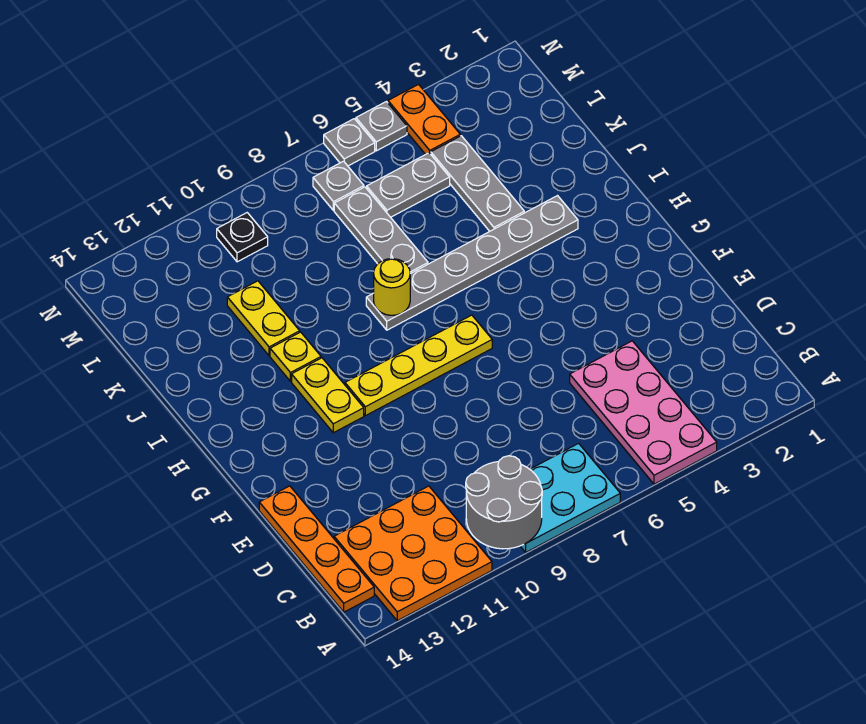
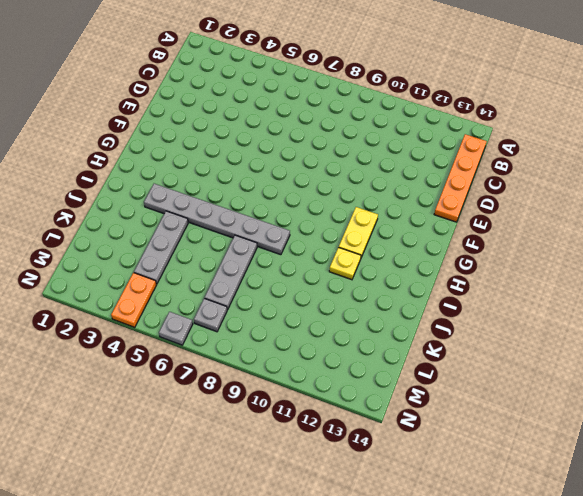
none -> pink 2x4 plate [570,341,717,484]
none -> cyan 2x3 plate [520,443,620,552]
none -> orange 3x3 plate [334,486,492,621]

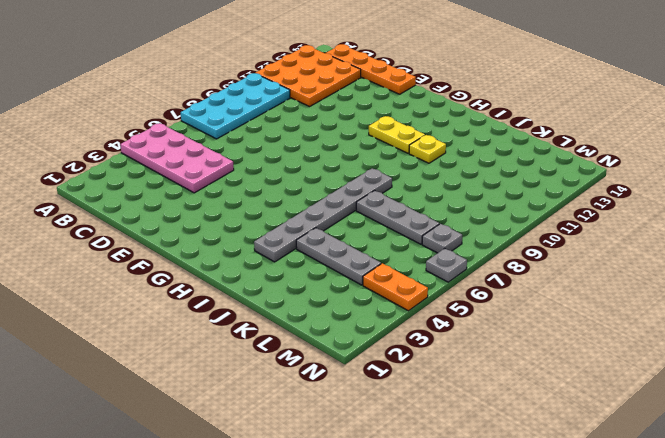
cyan 2x4 plate [181,73,290,139] -> cyan 2x3 plate [520,443,620,552]
none -> yellow 1x4 plate [345,315,492,416]
none -> yellow 1x2 plate [227,281,300,356]
none -> grey 1x2 plate [367,153,450,217]

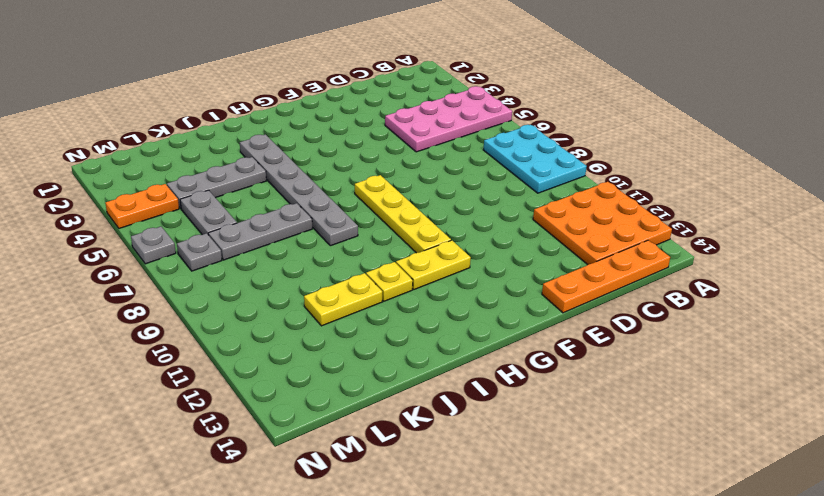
none -> black 1x1 plate [217,213,268,262]
none -> grey 1x1 plate [356,102,407,151]
none -> grey 2x2 round brick [466,456,542,549]

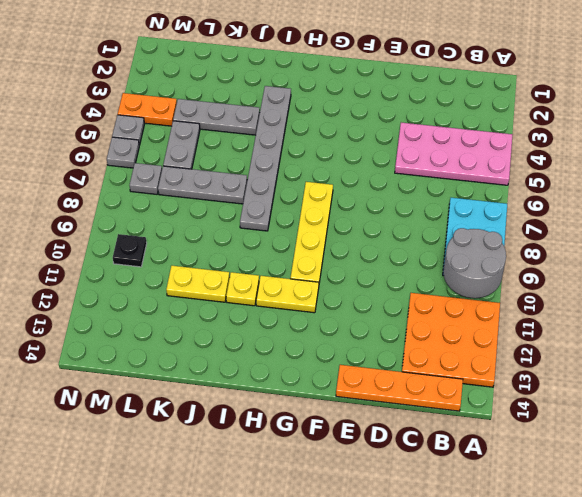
none -> yellow 1x1 round brick [374,259,410,315]

